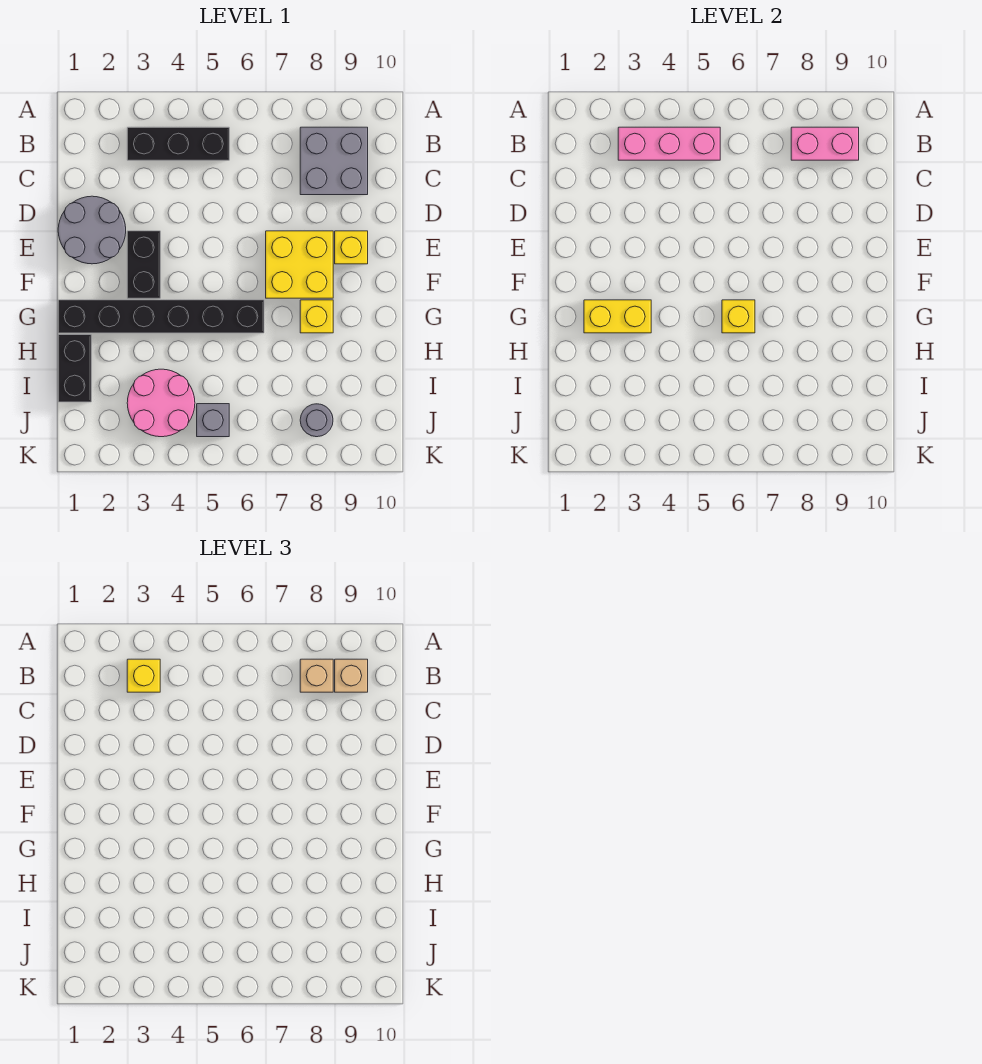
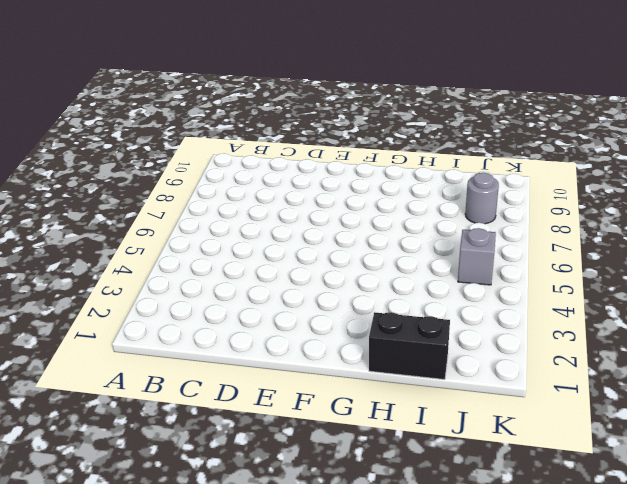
none -> black 1x3 brick [127,127,229,160]
none -> grey 2x2 brick [300,127,368,195]
none -> grey 2x2 round brick [58,196,126,264]

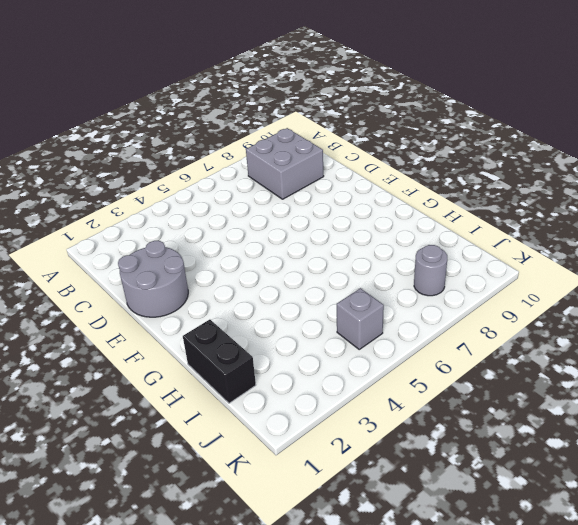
none -> black 1x3 brick [127,127,229,160]
none -> black 1x2 brick [127,231,160,298]
none -> yellow 2x2 brick [266,231,333,298]

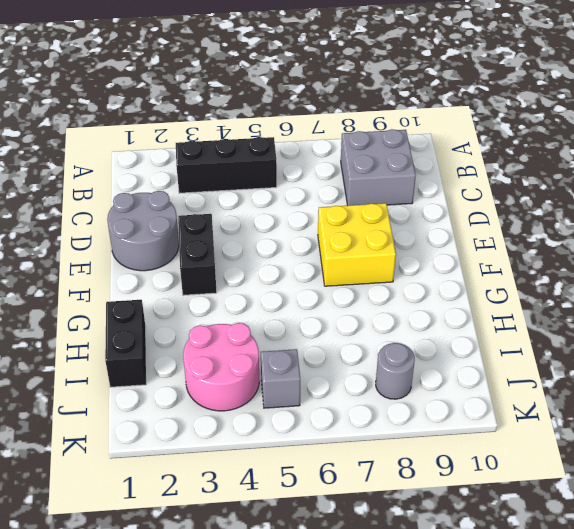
none -> yellow 1x1 brick [335,231,368,264]
none -> black 1x6 brick [58,300,264,333]
none -> yellow 1x1 brick [300,300,333,333]

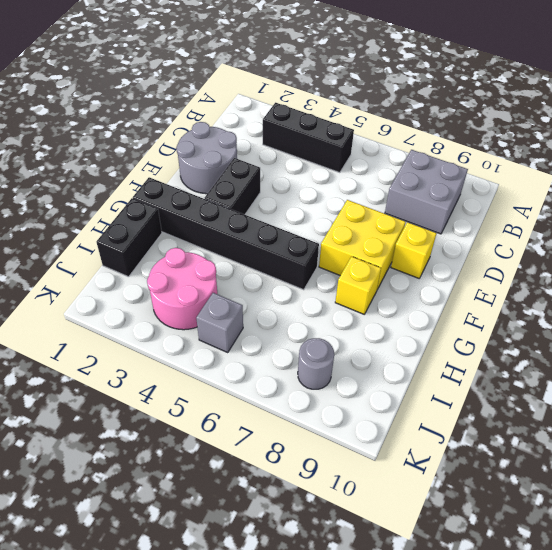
none -> pink 1x3 brick [618,127,720,160]
none -> pink 1x2 brick [791,127,859,160]
none -> yellow 1x2 brick [584,300,651,333]

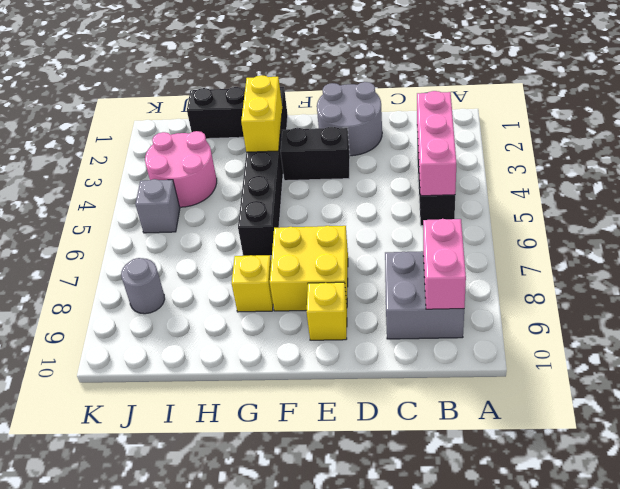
none -> yellow 1x1 brick [722,300,755,333]
none -> yellow 1x1 brick [127,659,160,692]
none -> tan 1x1 brick [300,659,333,692]

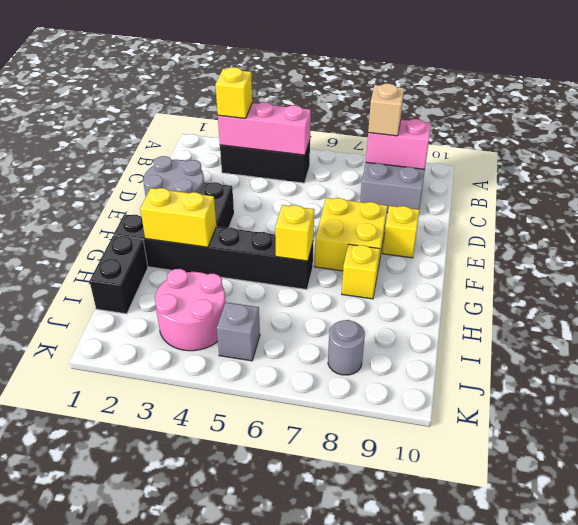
none -> tan 1x1 brick [335,659,368,692]

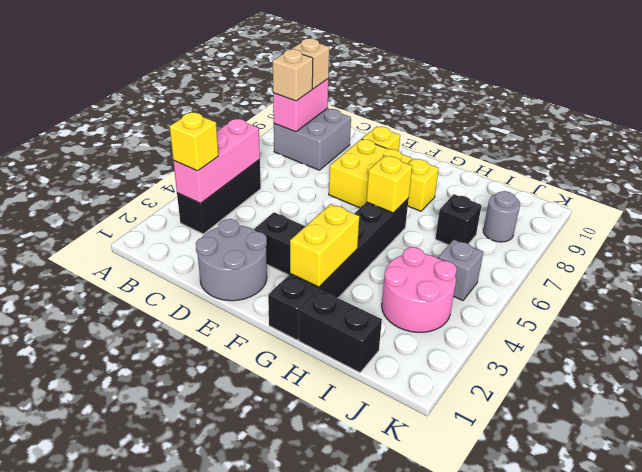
black 1x1 brick [435,194,482,245] -> none

